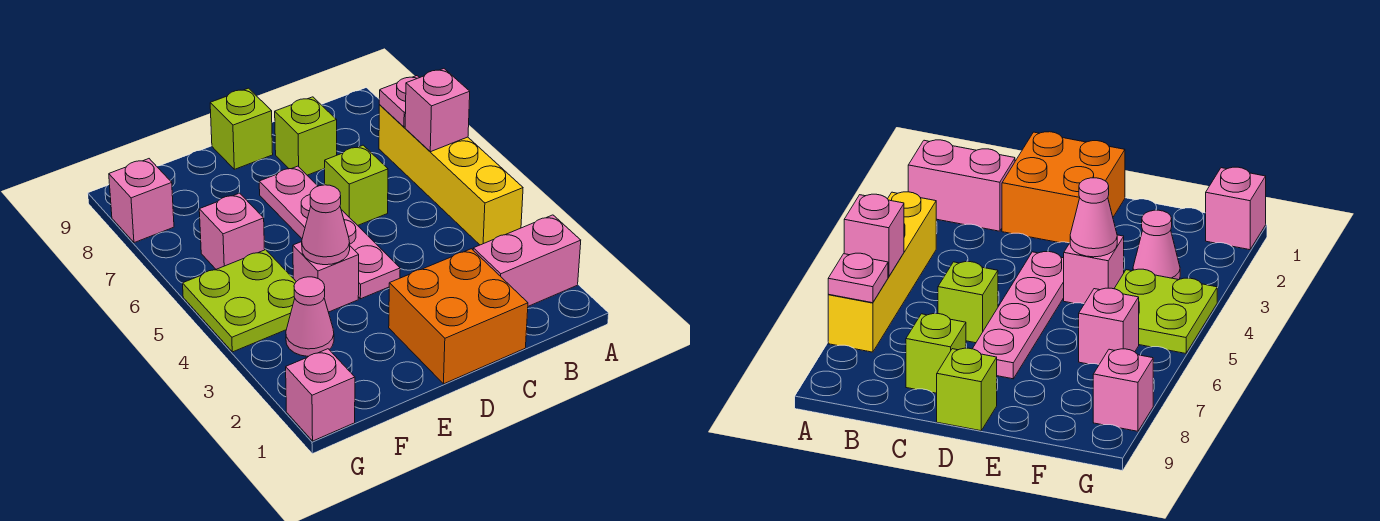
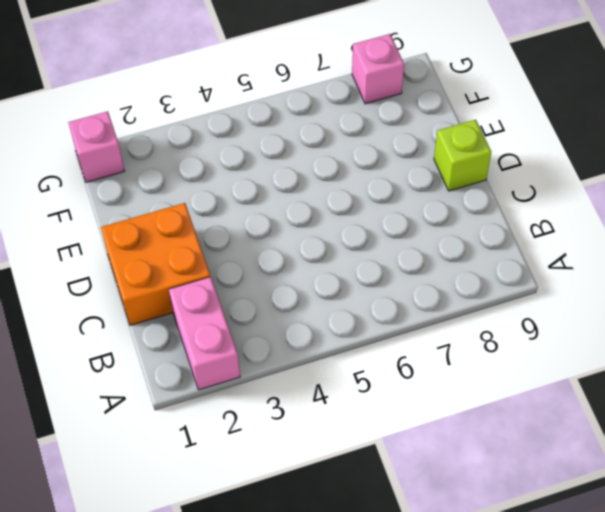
none -> yellow 1x4 brick [379,105,523,245]
none -> lime 1x1 brick [325,145,388,225]
none -> lime 1x1 brick [275,97,337,175]

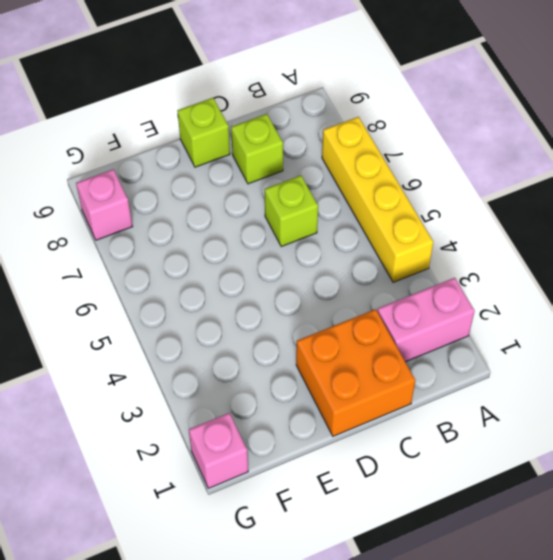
none -> pink 1x4 plate [259,166,400,299]
none -> pink 1x1 brick [293,242,359,312]
none -> pink 1x1 cone [286,277,334,356]

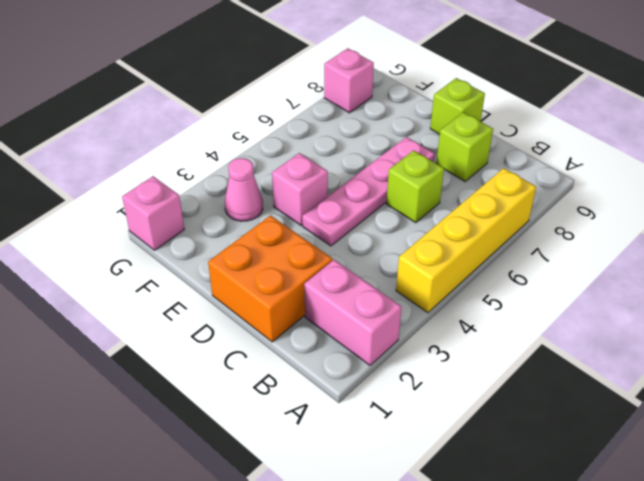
none -> lime 2x2 plate [183,250,296,352]
none -> pink 1x1 brick [199,193,265,269]
none -> pink 1x1 brick [405,69,470,152]

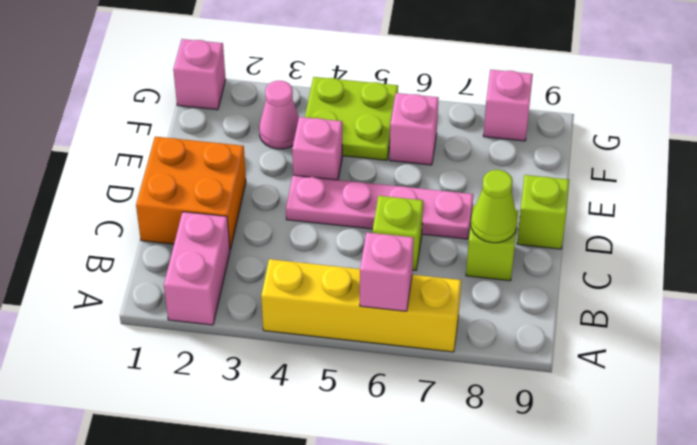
lime 1x1 cone [471,170,517,243] -> none
none -> pink 1x1 plate [379,76,419,127]
none -> pink 1x1 cone [302,185,350,265]

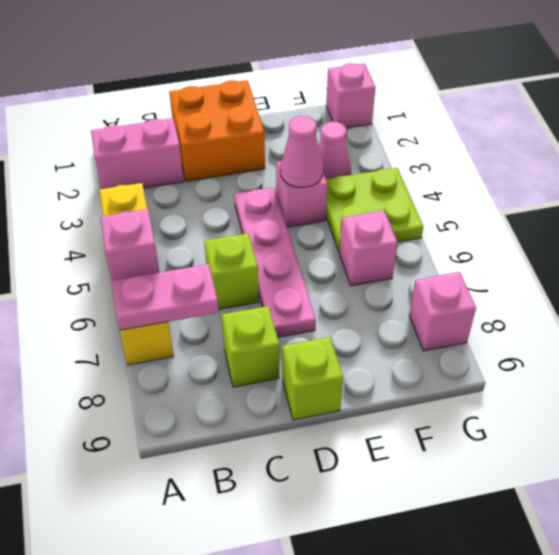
pink 1x2 plate [112,264,219,330] -> pink 1x1 plate [379,76,419,127]

